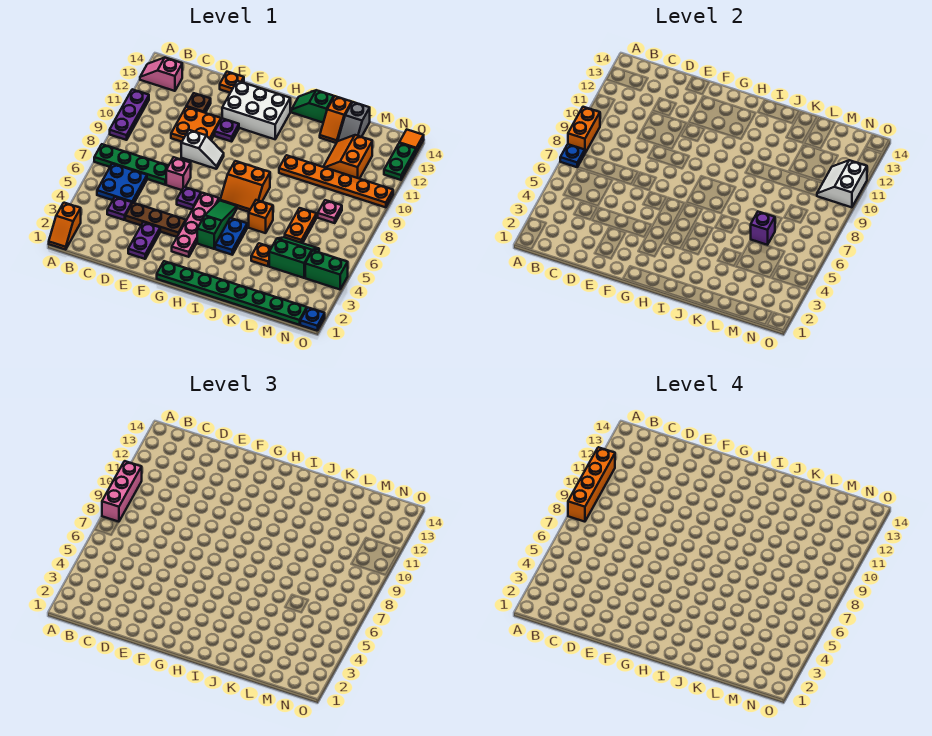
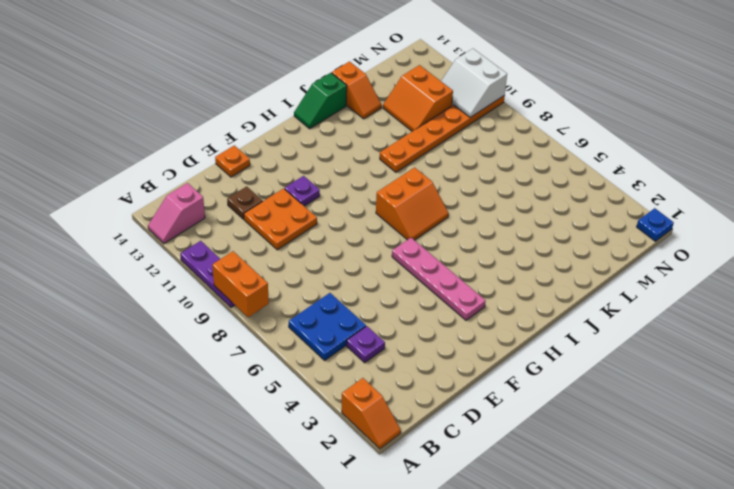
none -> green 1x4 plate [94,144,168,185]
none -> brown 1x3 plate [125,203,186,237]
none -> purple 1x2 plate [128,222,160,259]
none -> pink 1x1 brick [166,157,191,190]

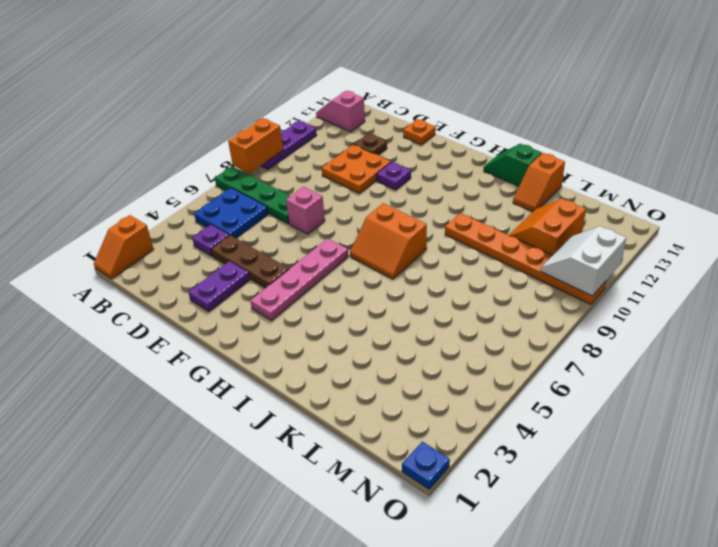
none -> white 1x2 slope [181,130,224,169]
none -> purple 1x1 plate [177,187,201,209]
none -> white 2x3 brick [222,81,290,139]
none -> green 1x8 plate [157,261,307,325]

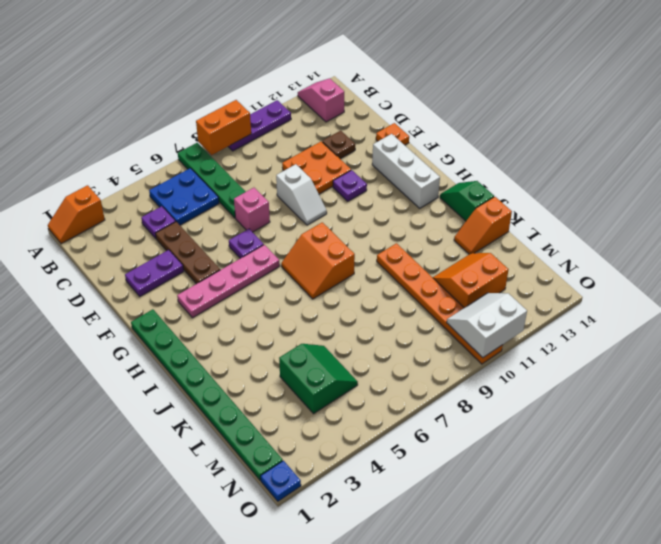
white 1x3 brick [372,134,440,208] -> white 2x3 brick [222,81,290,139]
none -> green 1x3 slope [197,201,237,249]
none -> blue 1x2 plate [215,218,247,255]
none -> orange 1x1 brick [249,200,273,233]
none -> orange 1x1 plate [251,243,272,266]

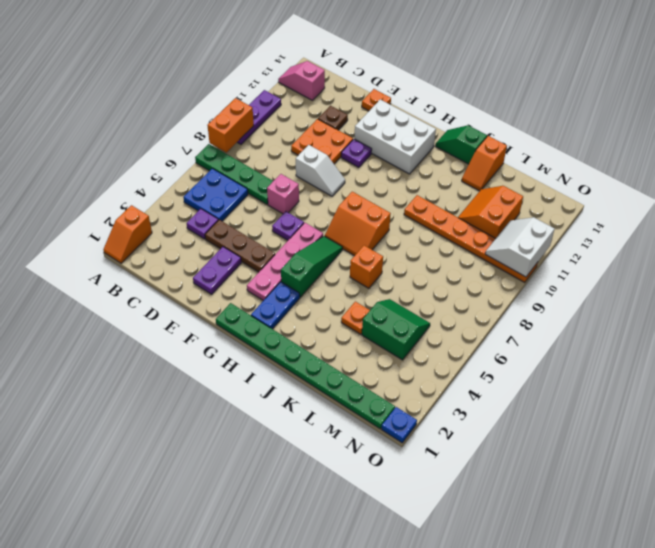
blue 1x2 plate [251,282,300,329] -> blue 1x2 plate moved to [215,218,247,255]
none -> orange 1x2 plate [285,208,316,243]
none -> grey 1x2 slope [338,102,370,141]
none -> pink 1x1 plate [318,200,342,223]
none -> green 1x2 brick [305,251,348,289]

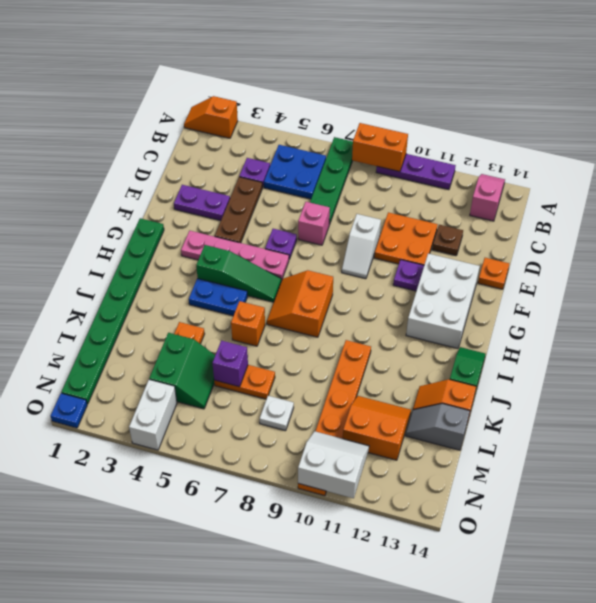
white 1x1 plate [260,396,294,431] -> pink 1x1 plate [318,200,342,223]
white 1x2 brick [129,380,177,450] -> green 1x2 brick [305,251,348,289]
none -> green 1x2 plate [384,143,416,180]
none -> orange 1x1 tile [399,130,424,152]
none -> blue 1x1 plate [560,144,585,167]
none -> pink 1x3 brick [102,461,142,522]

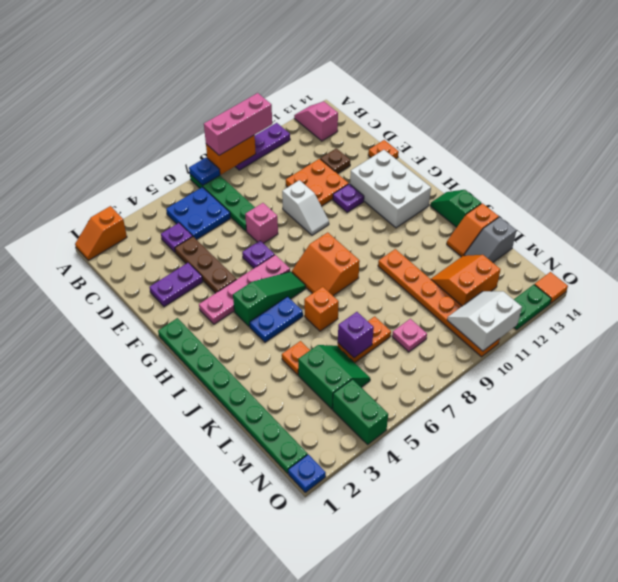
none -> orange 1x4 brick [568,447,615,522]

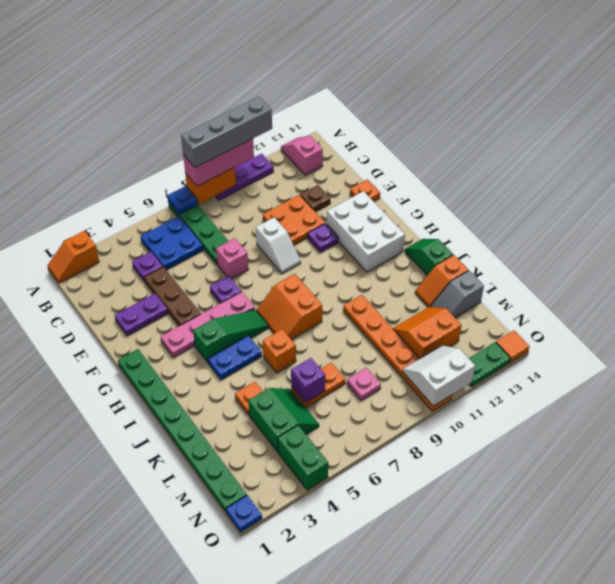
grey 1x4 brick [181,97,272,167] -> orange 1x4 brick [568,447,615,522]

